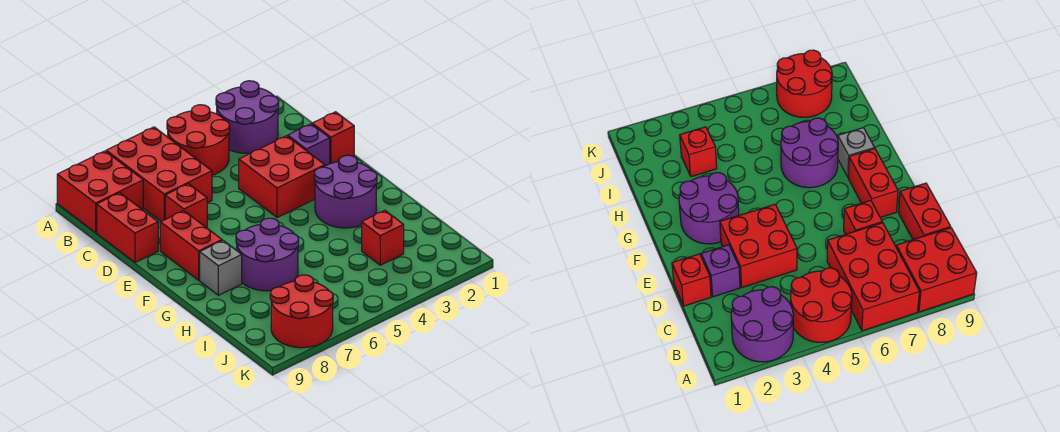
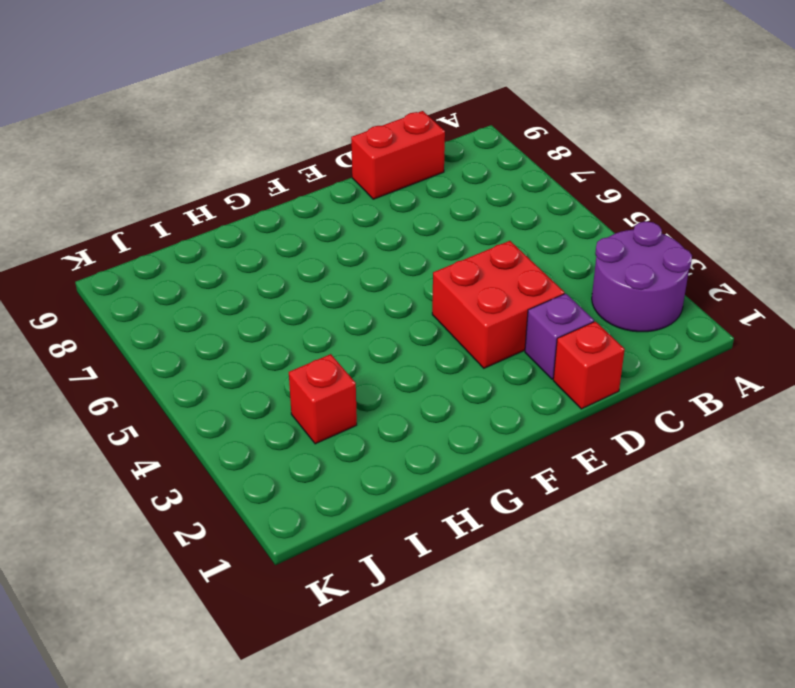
none -> red 2x2 round brick [167,105,230,175]
none -> red 2x3 brick [106,127,212,221]
none -> red 2x2 brick [57,151,143,233]

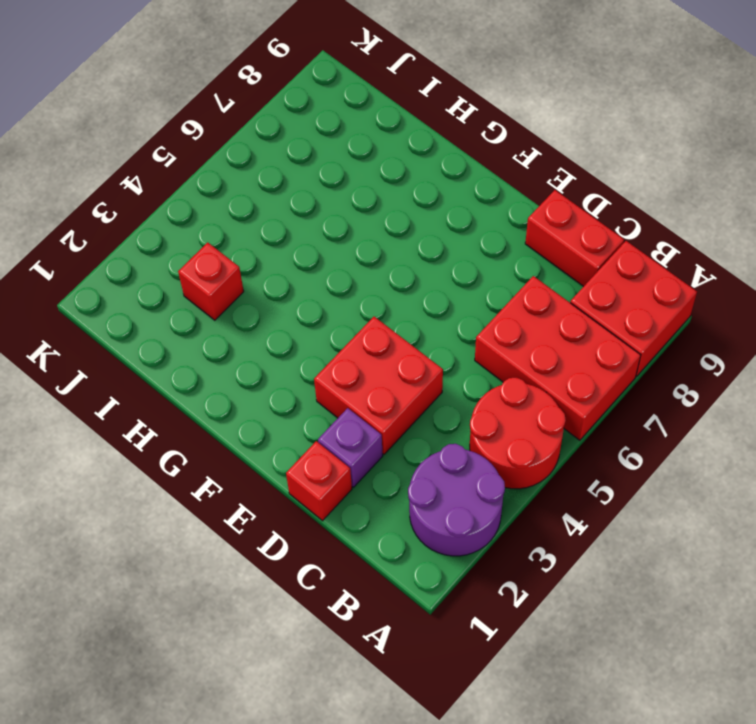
none -> red 1x1 brick [165,184,207,228]
none -> red 1x2 brick [160,211,222,280]
none -> purple 2x2 round brick [314,155,377,228]

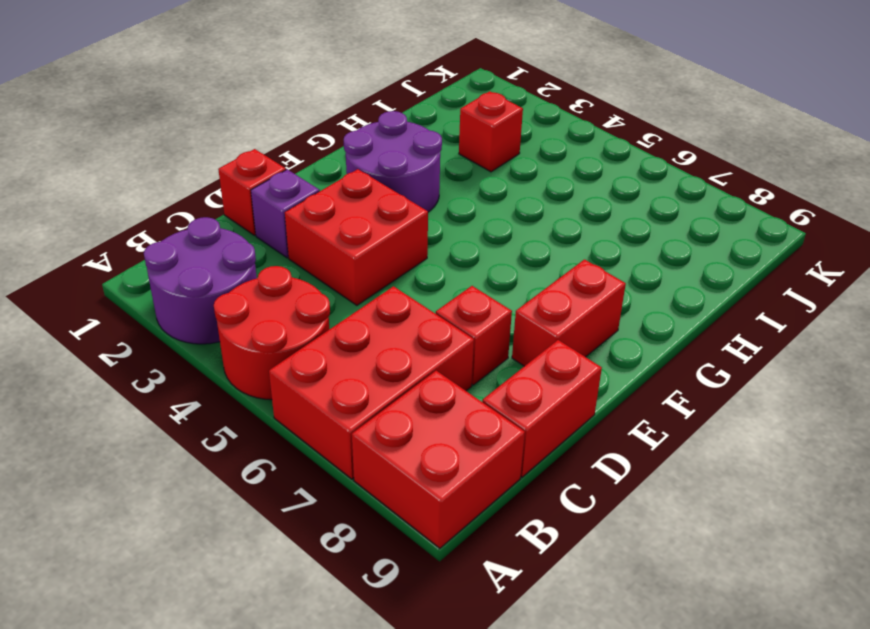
none -> purple 2x2 round brick [236,218,299,291]
none -> grey 1x1 brick [200,241,242,295]
none -> red 2x2 round brick [270,275,333,348]

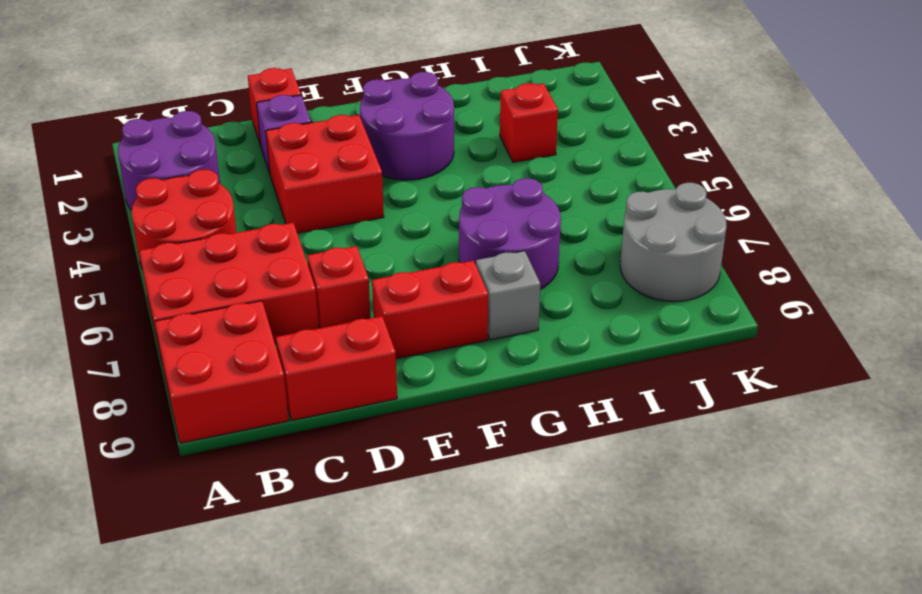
grey 2x2 round brick [620,183,727,302] -> red 2x2 round brick [270,275,333,348]

